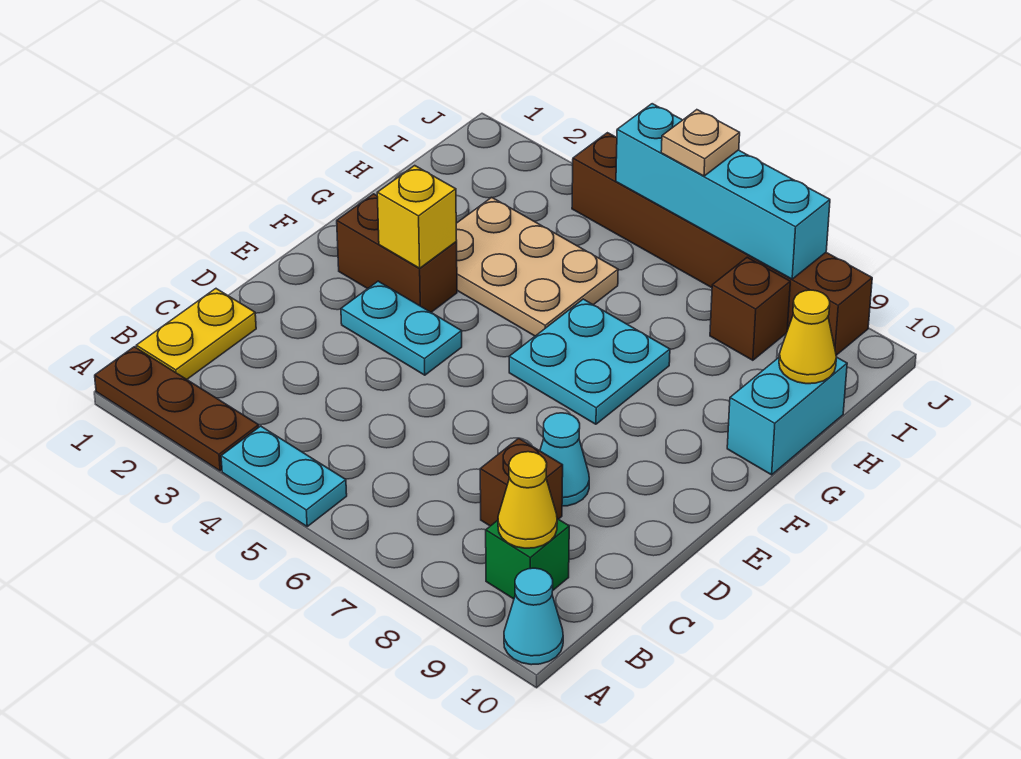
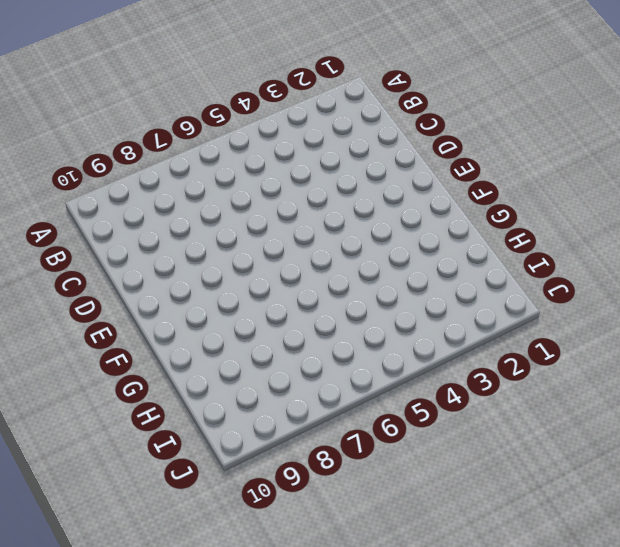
none -> brown 1x3 plate [95,347,259,471]
none -> cyan 1x2 plate [221,426,347,526]
none -> cyan 1x1 cone [504,568,563,665]

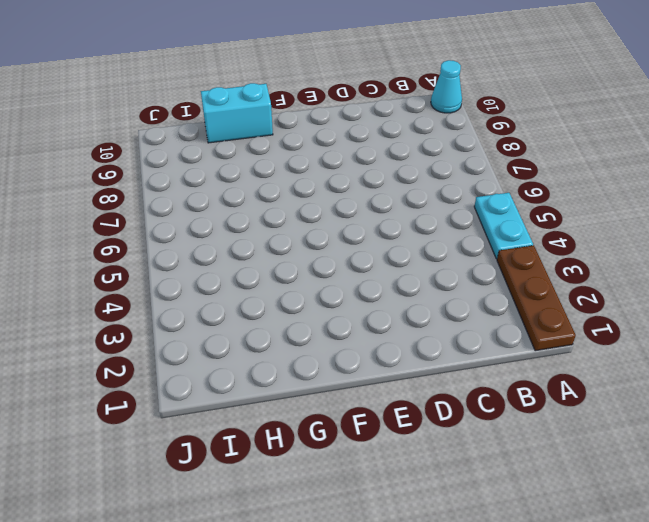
none -> yellow 1x2 plate [136,289,256,379]
none -> green 1x1 brick [486,519,569,599]
none -> brown 1x1 brick [480,438,563,526]

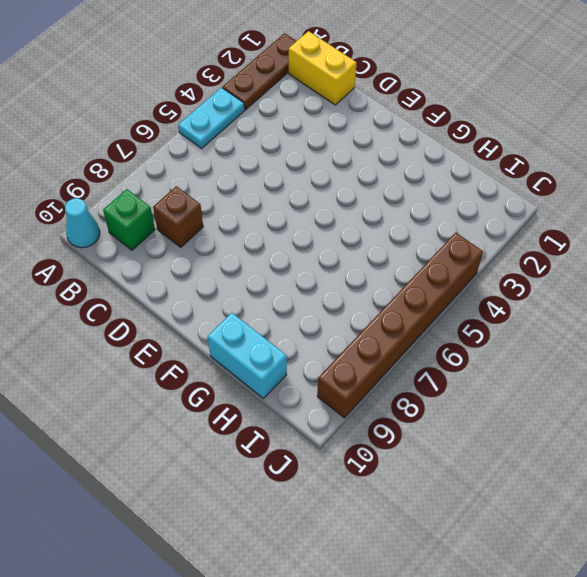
yellow 1x2 brick [289,31,357,105] -> yellow 1x2 plate [136,289,256,379]
none -> cyan 1x1 cone [540,413,589,506]
none -> cyan 1x2 plate [341,281,462,375]
none -> brown 1x2 brick [337,194,457,312]

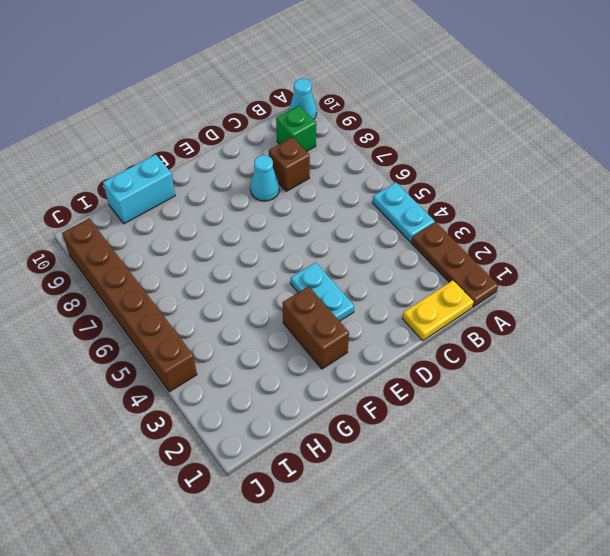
none -> cyan 2x2 plate [509,299,670,424]
none -> tan 2x3 plate [456,197,618,336]
none -> brown 1x1 brick [710,257,790,360]

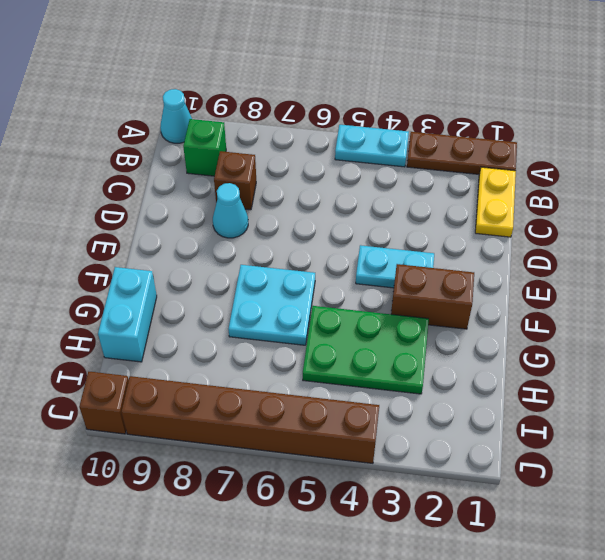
green 2x3 plate [303,306,429,394] -> tan 2x3 plate [456,197,618,336]
brown 1x1 brick [79,372,129,434] -> brown 1x1 brick moved to [710,257,790,360]
none -> yellow 1x1 cone [498,452,557,548]
none -> yellow 1x1 brick [377,166,457,268]
none -> yellow 1x1 cone [779,290,836,384]

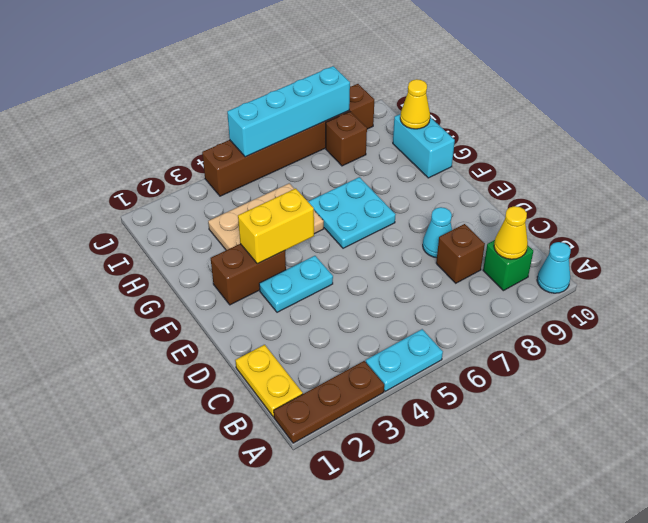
yellow 1x2 brick [238,188,314,264] -> yellow 1x1 brick [377,166,457,268]
none -> tan 1x1 plate [661,110,740,176]

